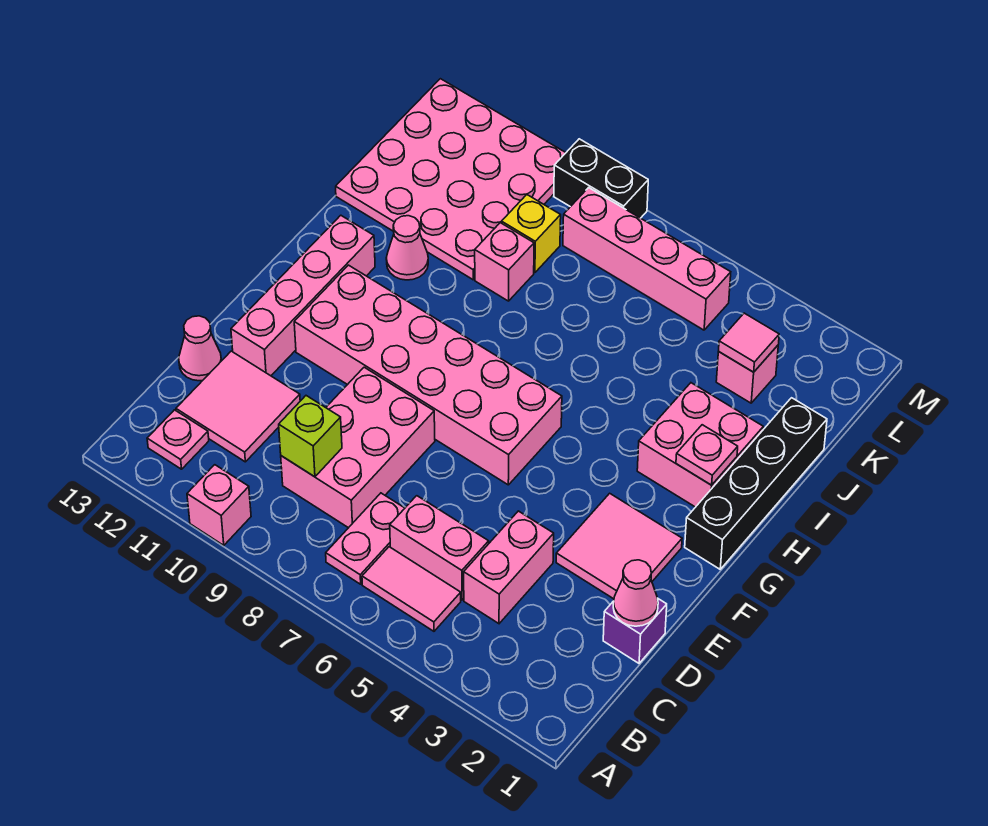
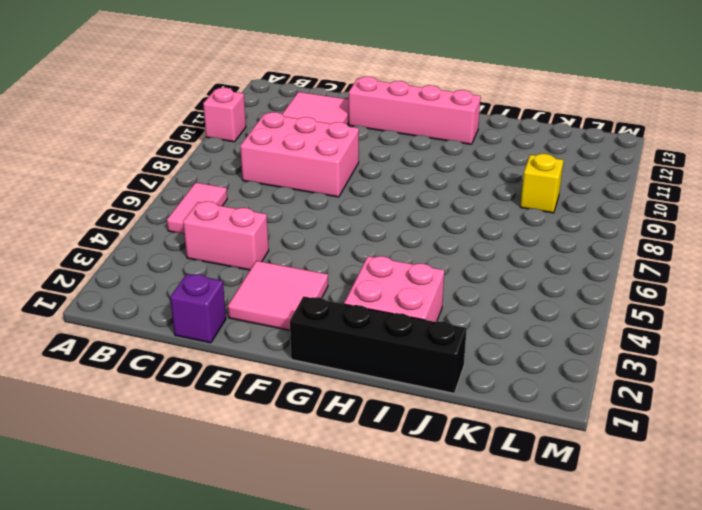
none -> pink 1x2 plate [326,493,405,584]
none -> pink 1x1 plate [147,410,209,469]
none -> pink 1x2 brick [390,496,489,600]

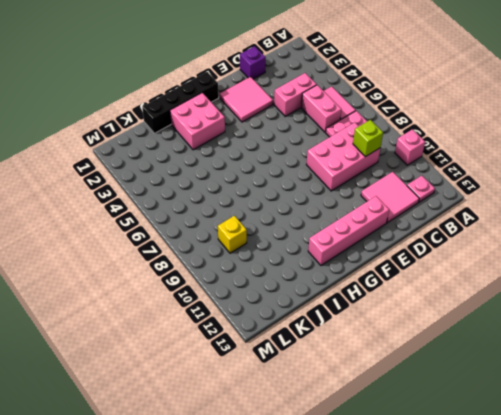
none -> pink 1x1 cone [179,316,221,381]
none -> pink 2x6 brick [294,265,562,485]
none -> pink 1x1 cone [386,216,428,280]

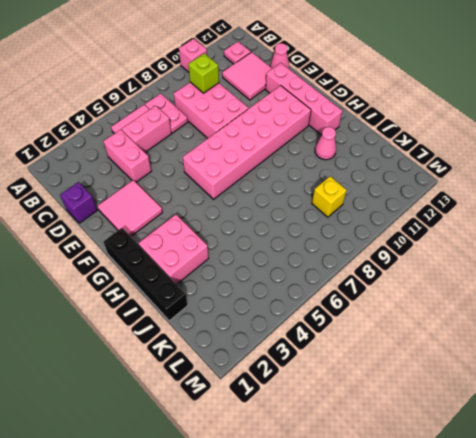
none -> pink 1x1 brick [475,223,534,301]
none -> pink 4x4 plate [336,79,566,280]
none -> pink 1x1 brick [716,345,778,403]

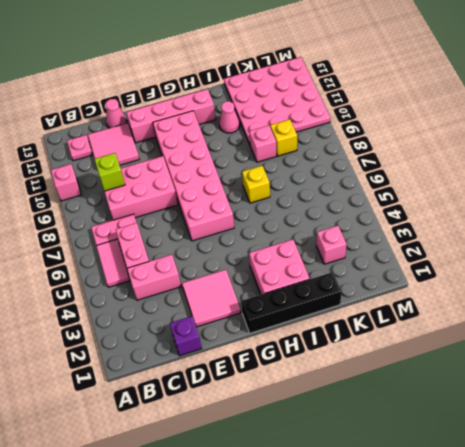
yellow 1x1 brick [242,166,270,203] -> none
none -> pink 1x4 brick [563,188,731,330]
none -> black 1x2 brick [554,139,648,218]
none -> pink 1x1 cone [613,560,658,626]

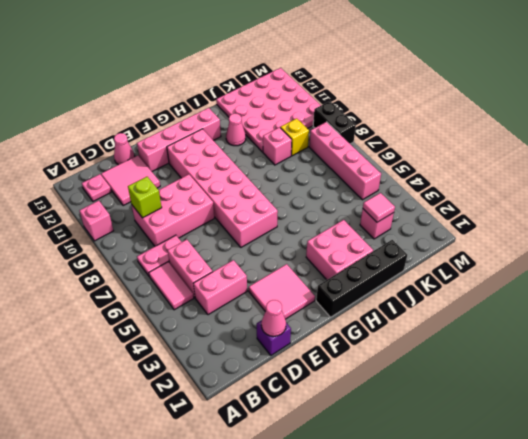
none -> pink 1x1 plate [676,425,738,485]

